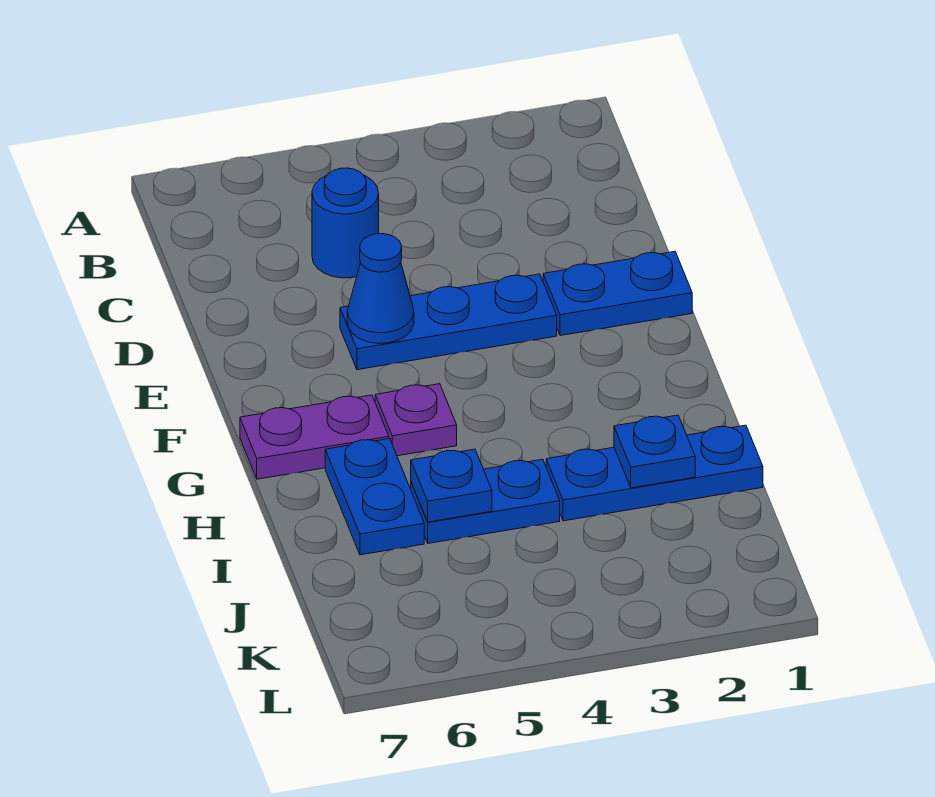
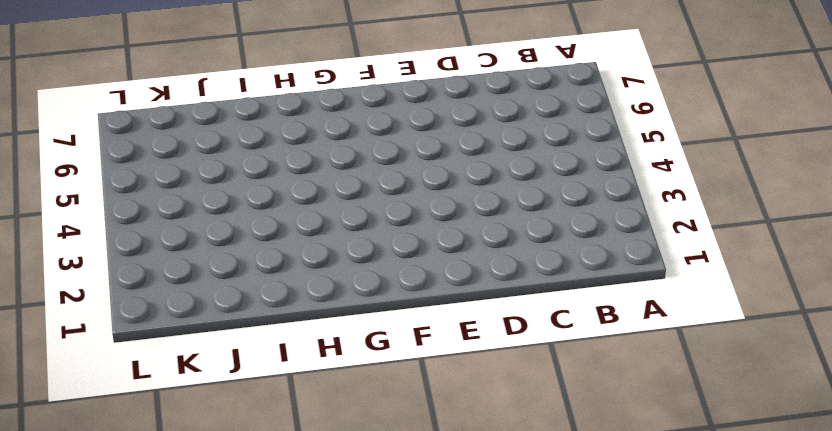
none -> blue 1x1 round brick [312,168,379,278]
none -> blue 1x2 plate [543,251,692,336]

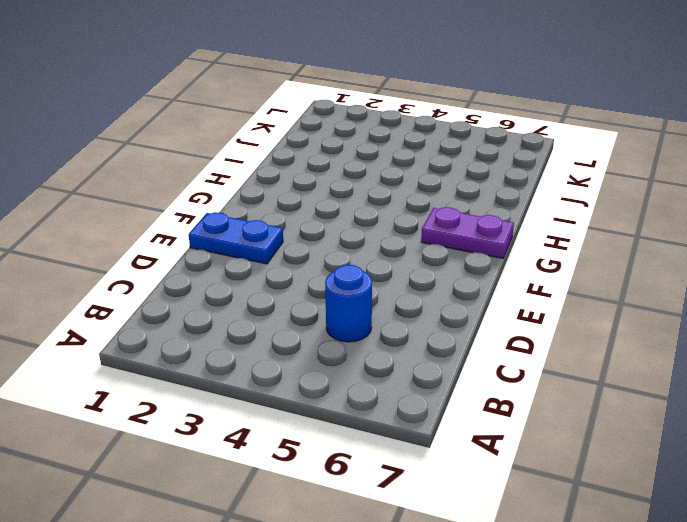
none -> blue 1x3 plate [340,274,557,370]
none -> purple 1x1 plate [375,384,457,456]

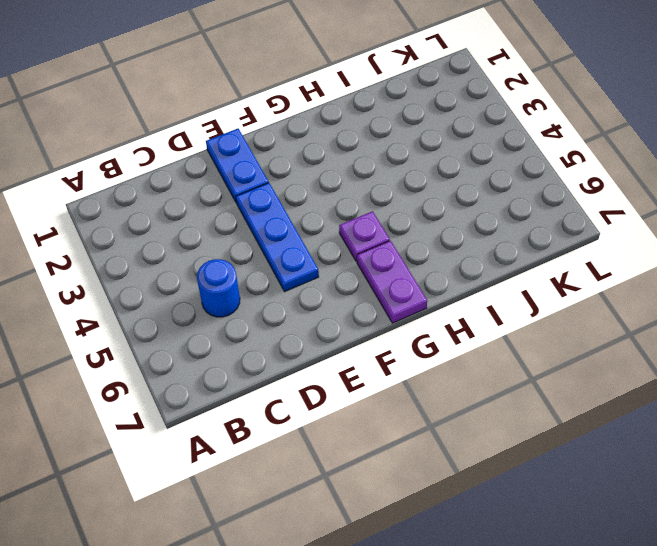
none -> blue 1x2 plate [325,439,424,555]
none -> blue 1x3 plate [546,425,763,521]

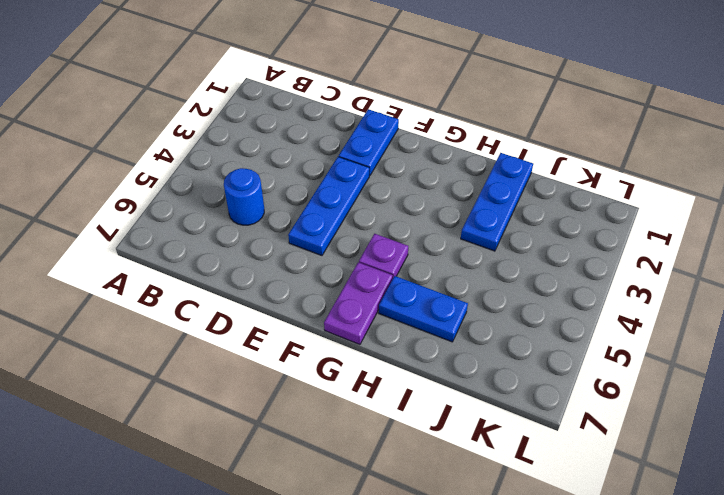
none -> blue 1x2 plate [411,459,560,543]
none -> blue 1x1 cone [347,234,414,343]

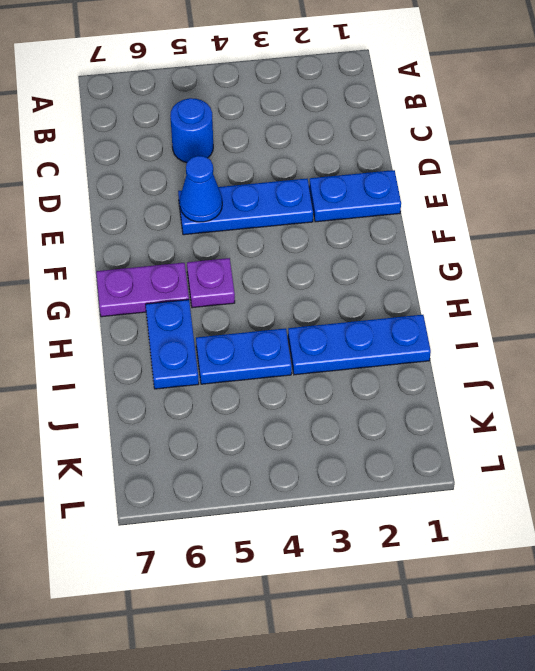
none -> blue 1x1 plate [614,415,695,488]
none -> blue 1x1 plate [411,449,492,522]

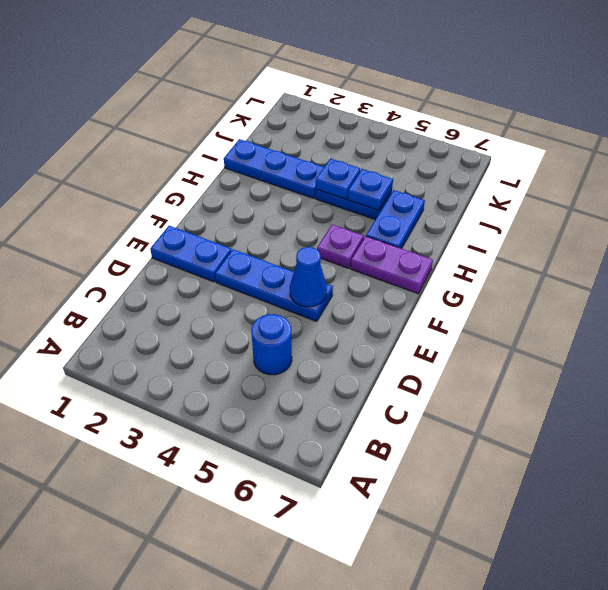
blue 1x1 plate [316,159,360,199] -> blue 1x1 plate moved to [614,415,695,488]

